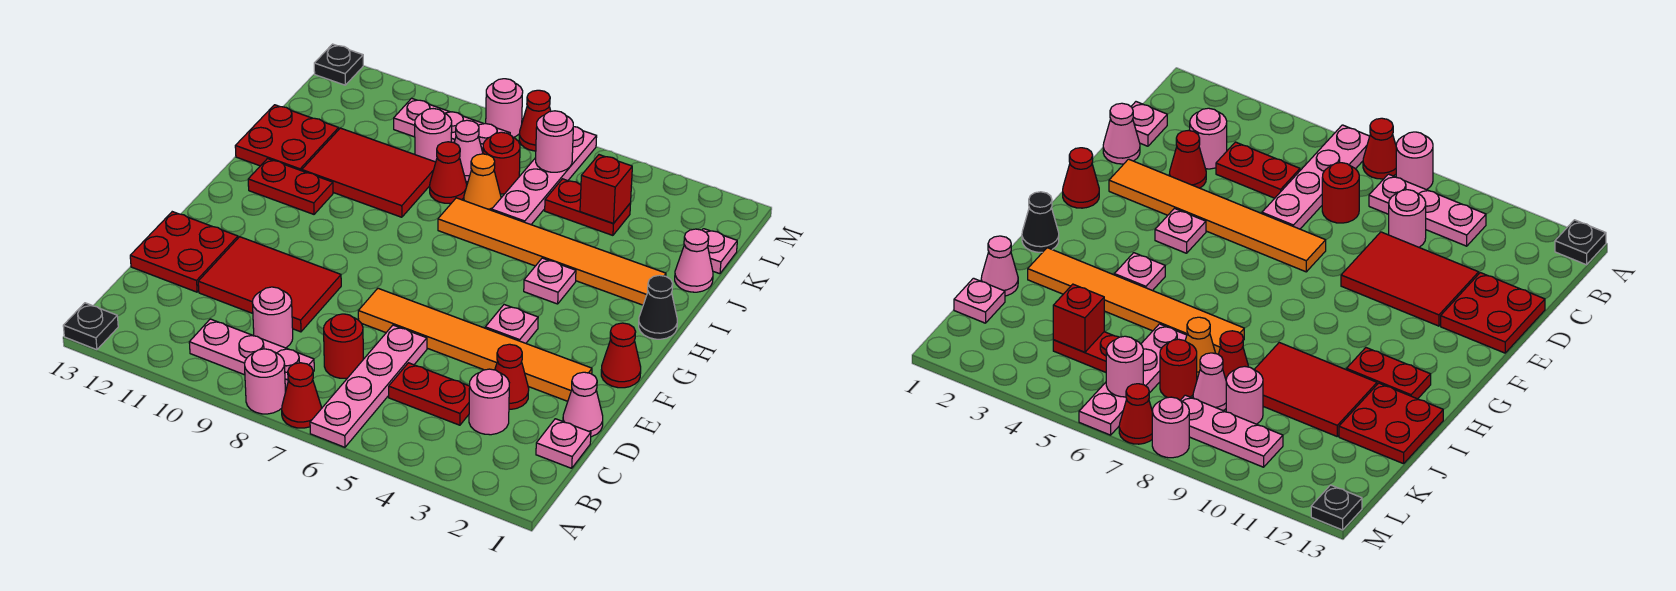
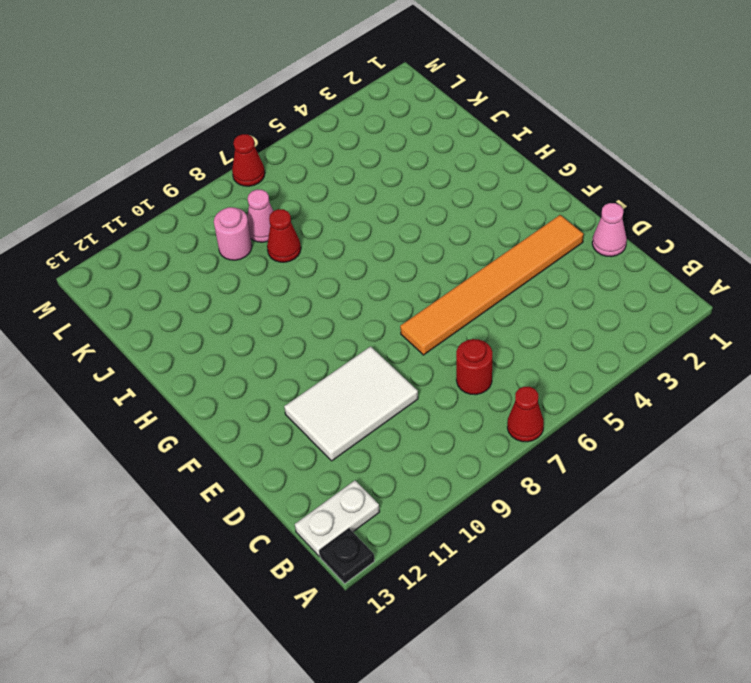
white 1x2 plate [295,480,380,557] -> none
white 2x3 tile [284,346,418,461] -> red 2x3 tile [198,237,341,332]
none -> pink 1x4 plate [310,325,427,447]
none -> pink 1x1 round brick [245,349,285,414]
none -> pink 1x3 plate [189,319,314,391]
none -> pink 1x1 plate [536,419,591,468]

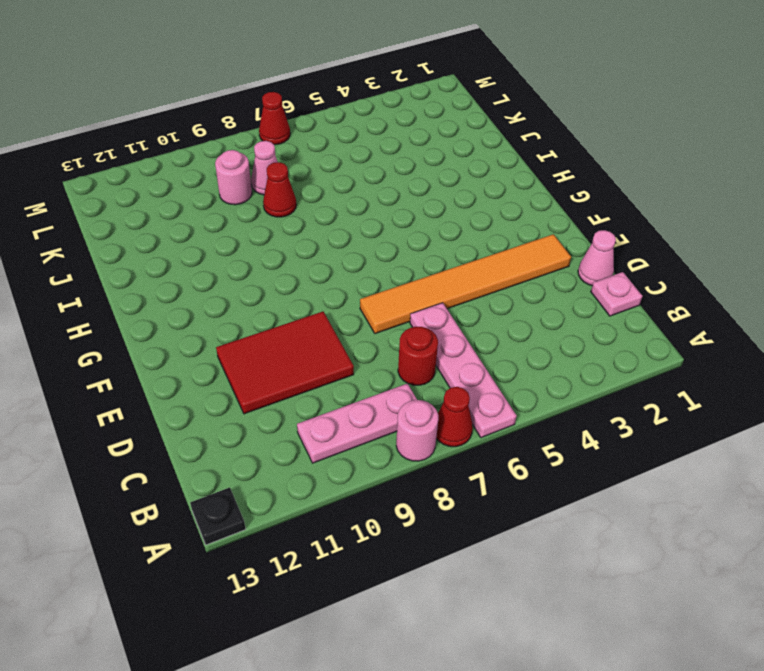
none -> pink 1x1 round brick [469,369,509,435]
none -> red 1x2 plate [389,363,470,425]
none -> pink 1x1 round brick [252,287,293,348]
none -> red 1x1 cone [495,344,529,409]

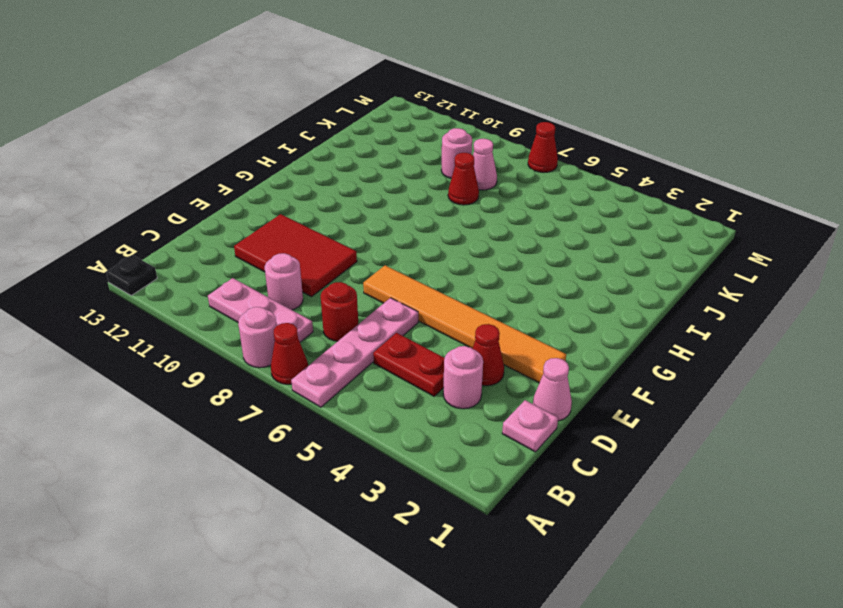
none -> red 2x2 plate [130,212,238,292]
none -> red 1x1 cone [601,323,641,388]
none -> pink 1x1 plate [485,305,538,343]
none -> black 1x1 cone [639,275,677,339]

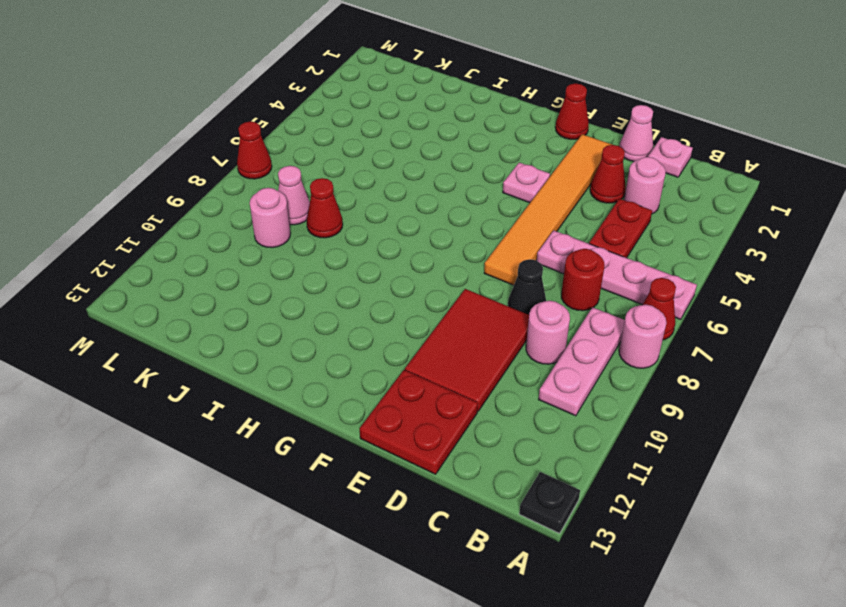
black 1x1 cone [508,259,546,315] -> black 1x1 cone moved to [639,275,677,339]
none -> pink 1x1 plate [524,258,576,304]
none -> red 1x2 plate [248,159,333,214]
none -> orange 1x6 tile [438,198,666,305]
none -> red 2x3 tile [302,128,436,217]

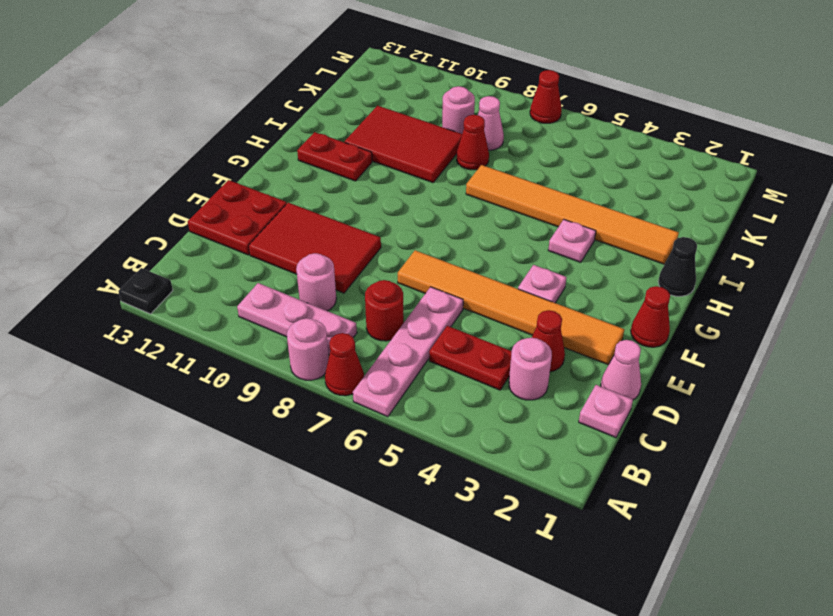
none -> red 2x2 plate [235,105,339,171]
none -> pink 1x1 cone [675,229,713,292]
none -> pink 1x4 plate [492,127,597,225]
none -> orange 1x1 cone [464,154,501,210]

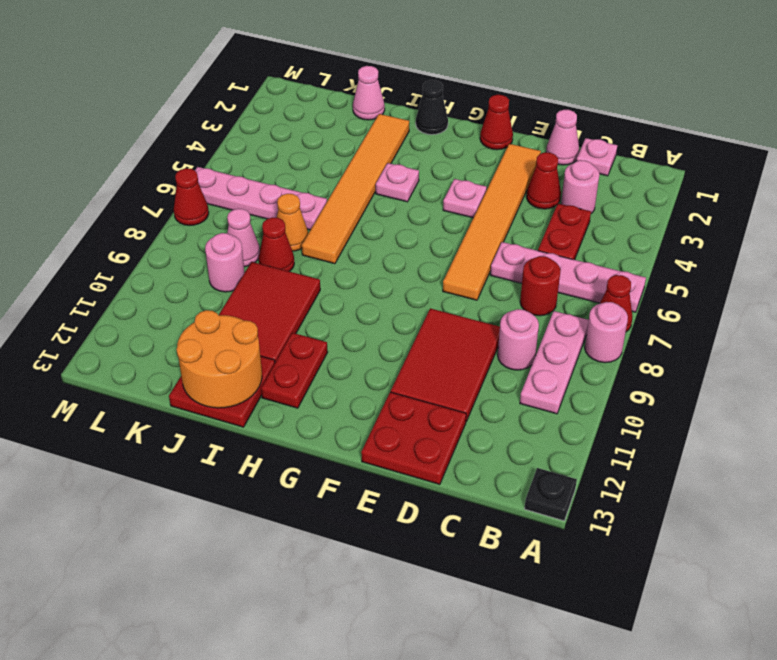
orange 2x2 round brick [176,310,262,408] -> none
none -> pink 1x1 plate [702,229,737,274]
none -> red 1x2 plate [545,179,631,235]
none -> red 1x1 round brick [483,132,520,194]
none -> pink 1x3 plate [394,98,510,152]

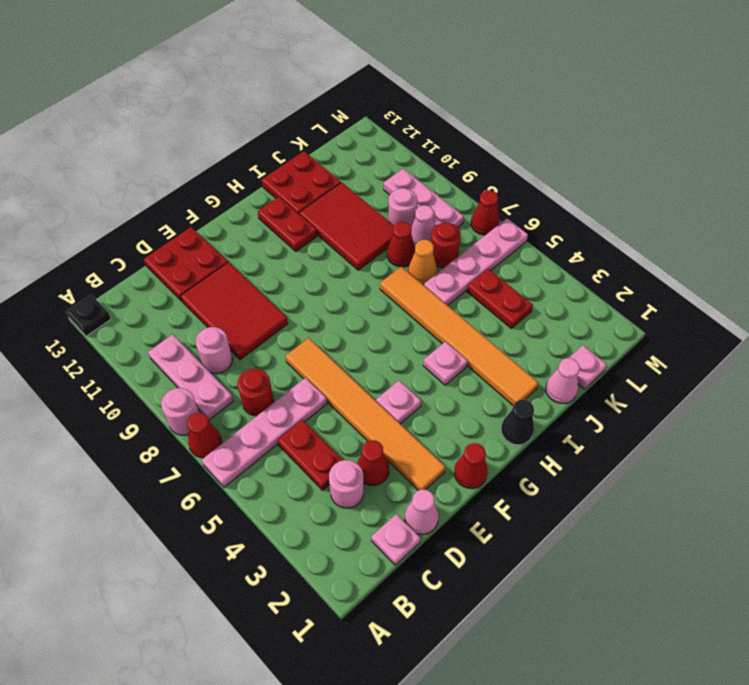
none -> pink 1x1 round brick [486,79,523,137]
none -> black 1x1 plate [314,44,363,85]
none -> red 1x1 brick [580,155,632,223]
none -> pink 1x1 round brick [536,111,573,172]

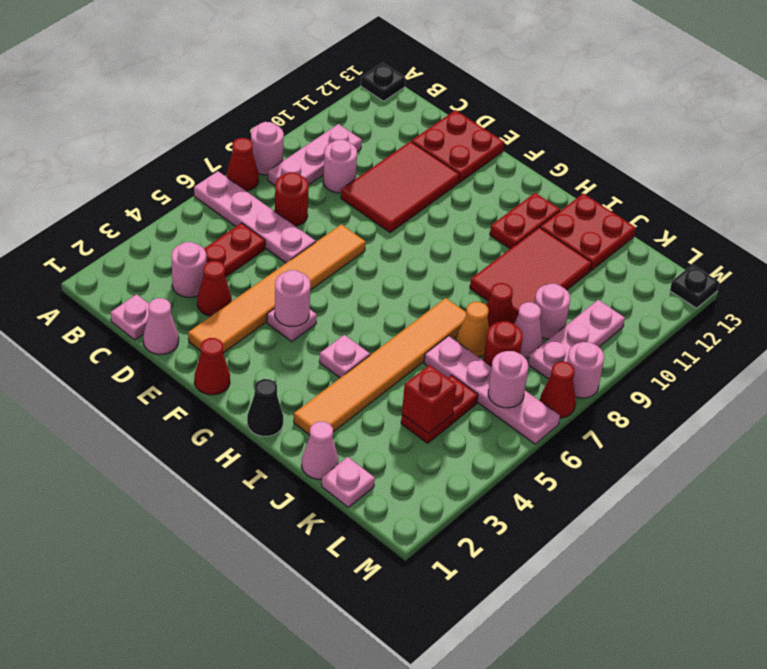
pink 1x1 round brick [275,270,310,326] -> none

